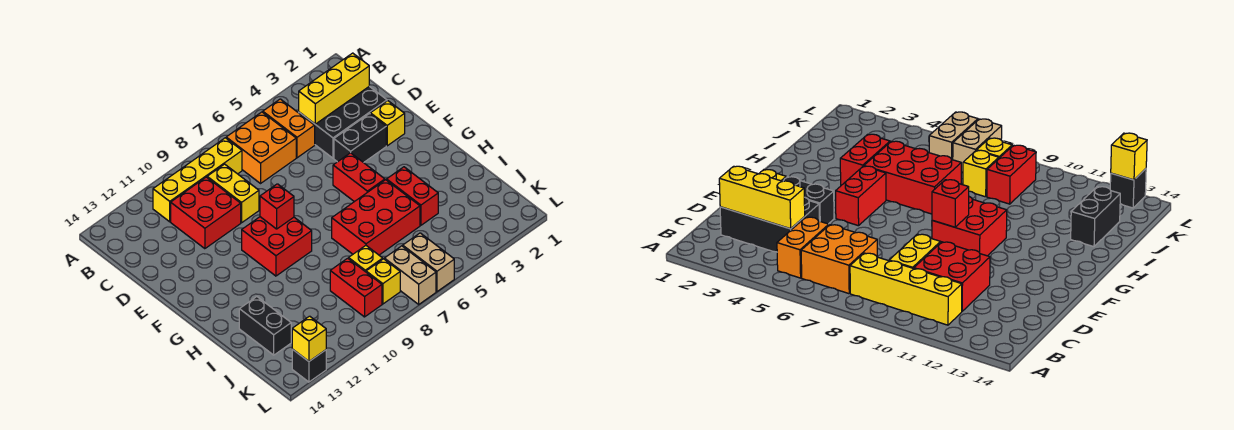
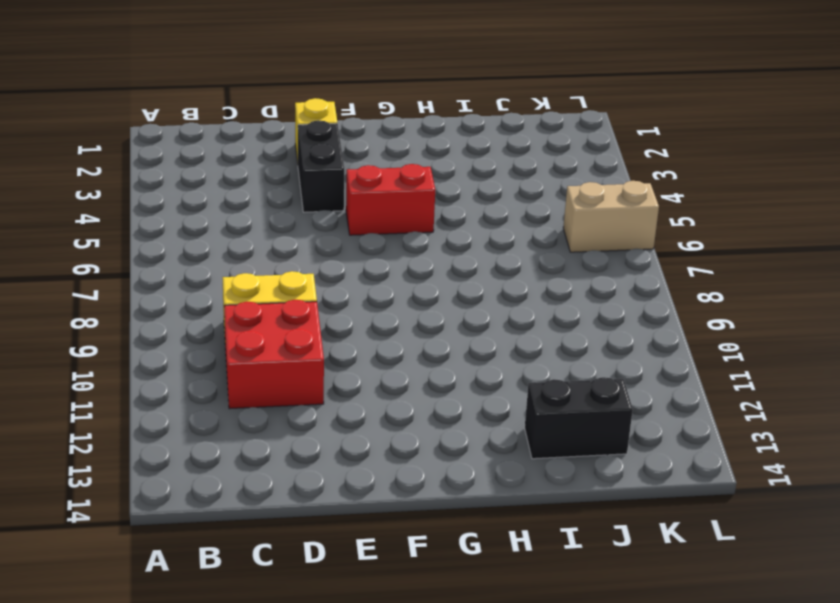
none -> orange 1x2 brick [263,99,315,158]
none -> orange 2x2 brick [226,112,296,183]
none -> yellow 1x4 brick [153,138,242,222]

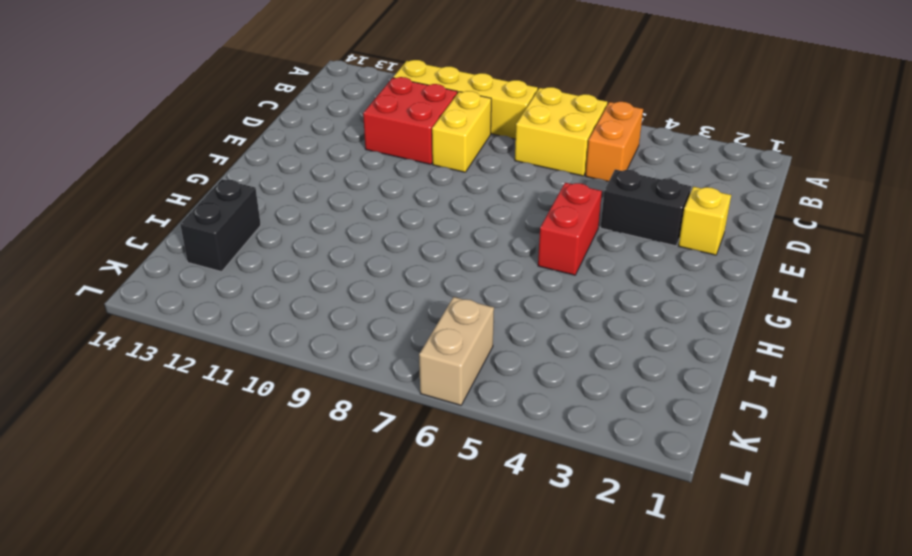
yellow 2x2 brick [515,87,607,176] -> orange 2x2 brick [226,112,296,183]
none -> black 2x3 brick [299,86,387,158]
none -> red 2x2 brick [242,217,312,276]
none -> red 1x2 brick [387,167,438,225]

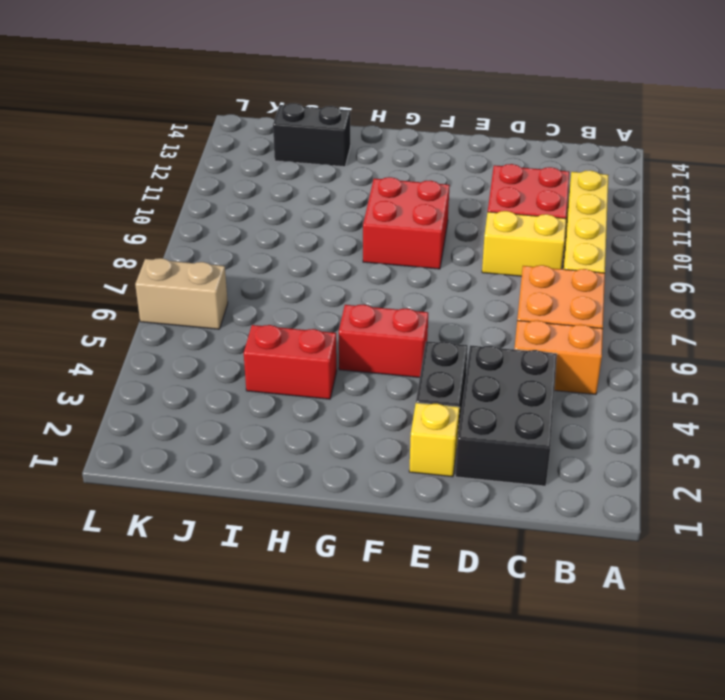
none -> red 2x3 brick [332,180,420,255]
none -> yellow 1x1 brick [349,246,383,272]
none -> red 1x2 brick [330,258,382,317]

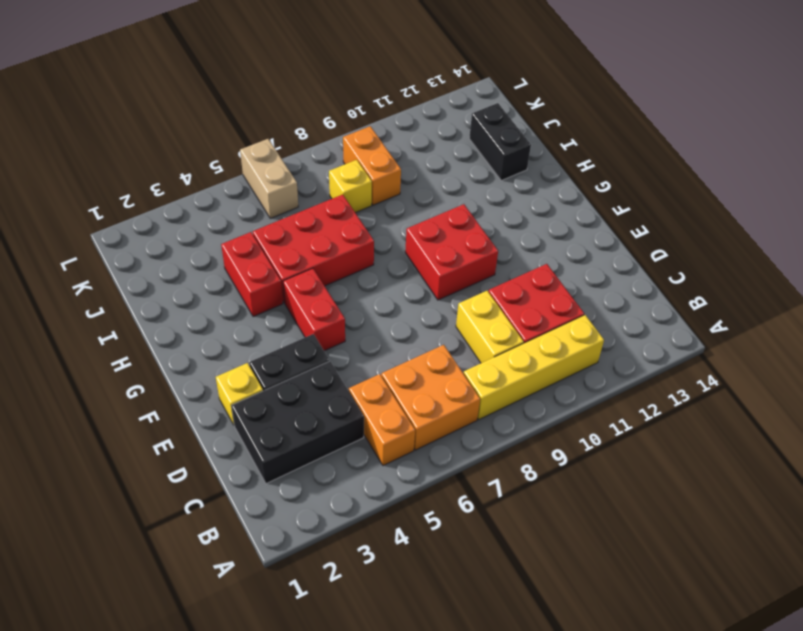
orange 1x2 brick [343,126,401,205] -> red 1x2 brick [330,258,382,317]
none -> tan 1x2 brick [384,246,436,304]
none -> yellow 1x1 brick [366,259,400,304]
none -> black 1x1 brick [292,349,326,382]

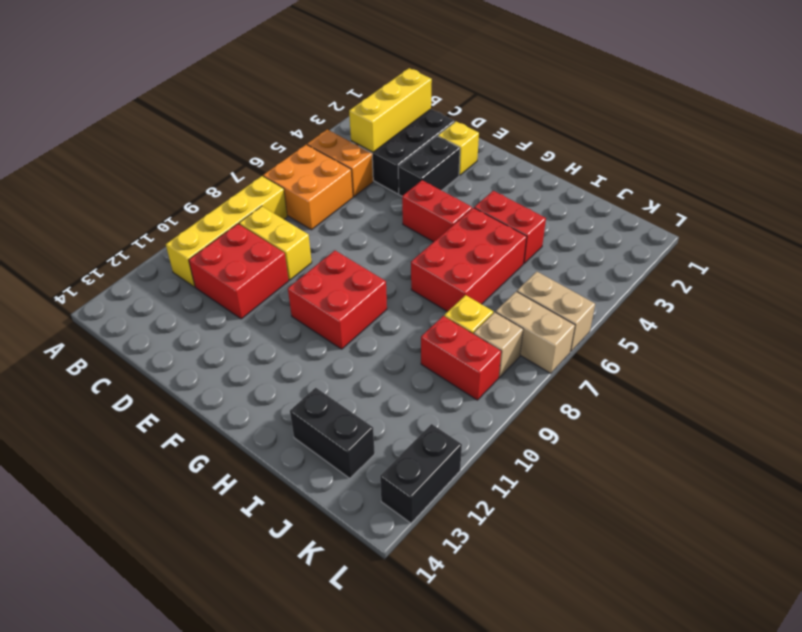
tan 1x1 brick [474,312,523,377] -> yellow 1x1 brick [366,259,400,304]
black 1x2 brick [380,424,462,523] -> black 1x1 brick [292,349,326,382]
none -> red 1x1 brick [260,184,294,229]
none -> yellow 1x1 brick [292,316,326,361]

